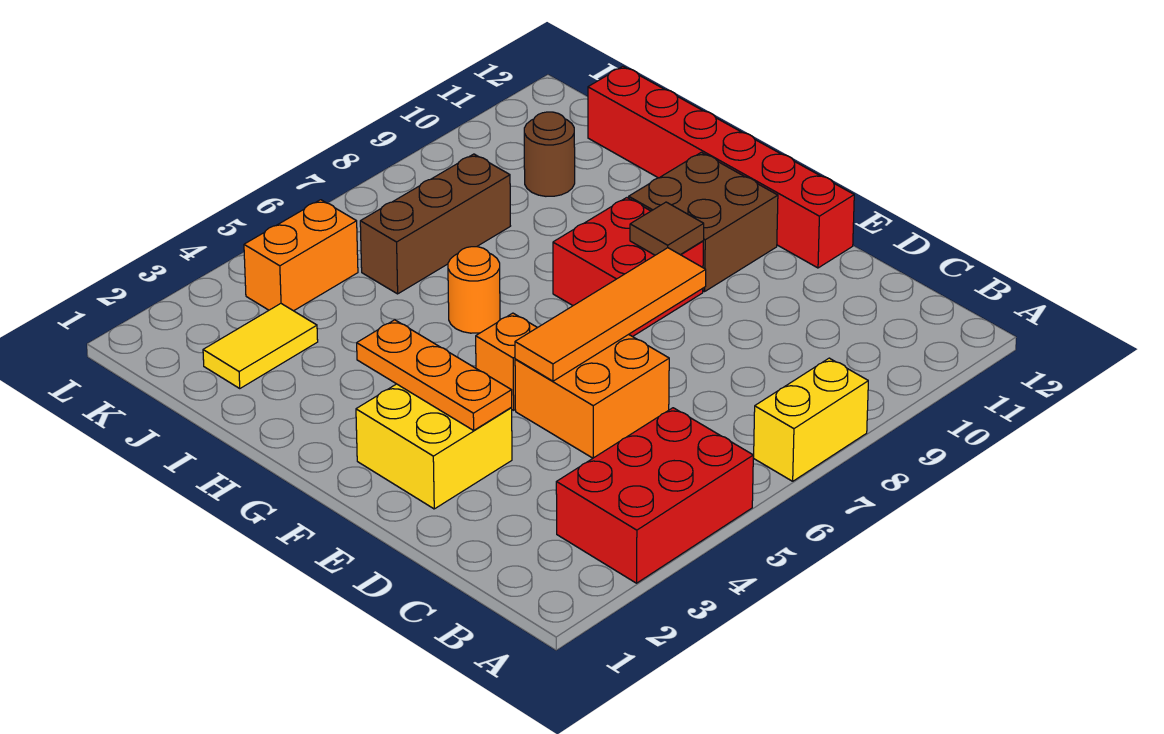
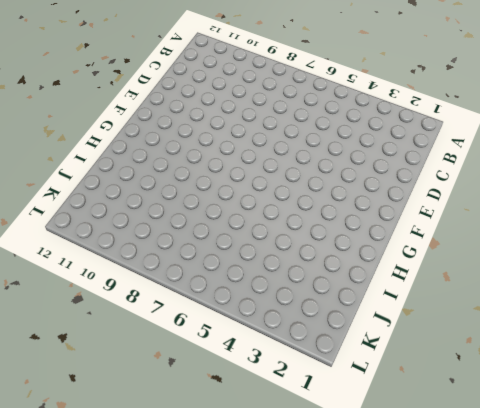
none -> red 2x3 brick [556,408,753,583]
none -> yellow 1x2 brick [754,358,868,481]
none -> orange 2x2 brick [515,334,669,458]

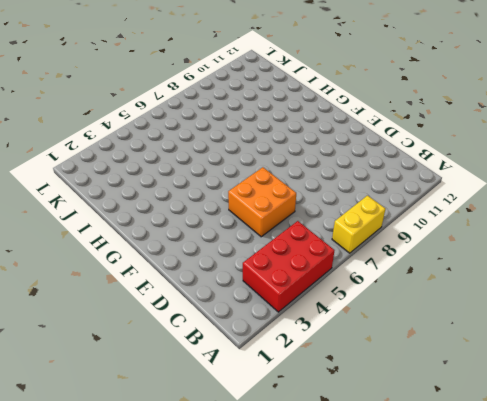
none -> yellow 2x2 brick [356,384,512,509]
none -> red 1x6 brick [588,66,854,268]
none -> orange 1x1 brick [476,313,537,410]

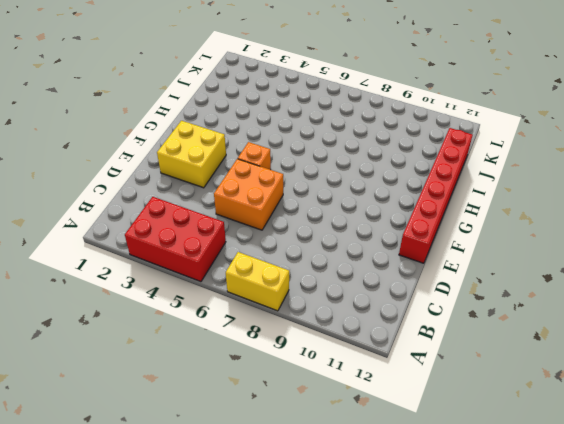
none -> red 2x2 brick [553,198,703,337]
none -> brown 2x2 brick [629,152,778,292]
none -> orange 1x1 round brick [448,247,500,333]

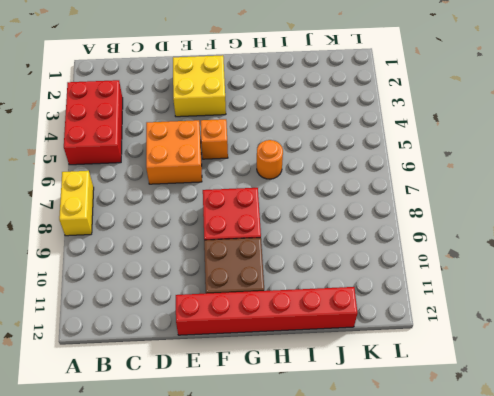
none -> yellow 1x2 tile [203,304,318,388]
none -> brown 1x3 brick [360,154,510,294]
none -> brown 1x1 round brick [524,112,575,196]

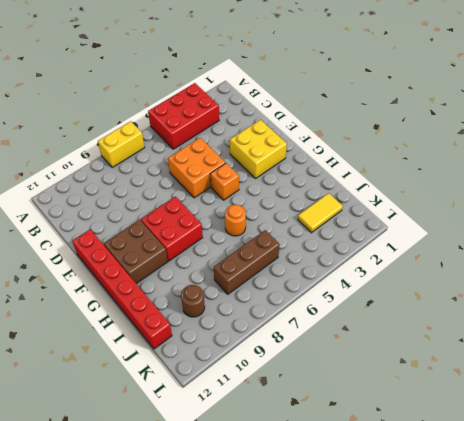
none -> orange 1x2 brick [244,200,358,311]
none -> orange 1x3 plate [357,320,512,430]
none -> orange 1x4 tile [515,248,706,381]

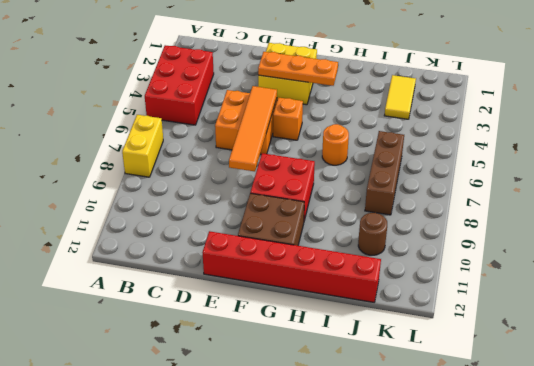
none -> orange 1x2 brick [244,200,358,311]
none -> brown 1x1 tile [630,202,704,255]

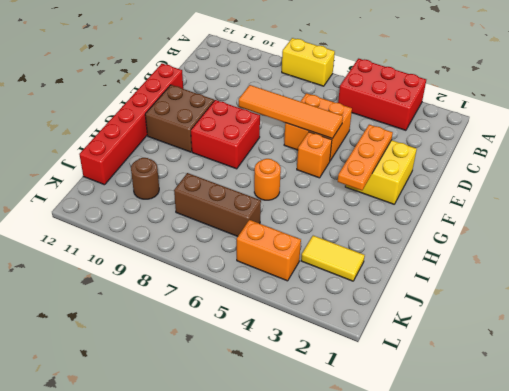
none -> brown 1x1 tile [630,202,704,255]

